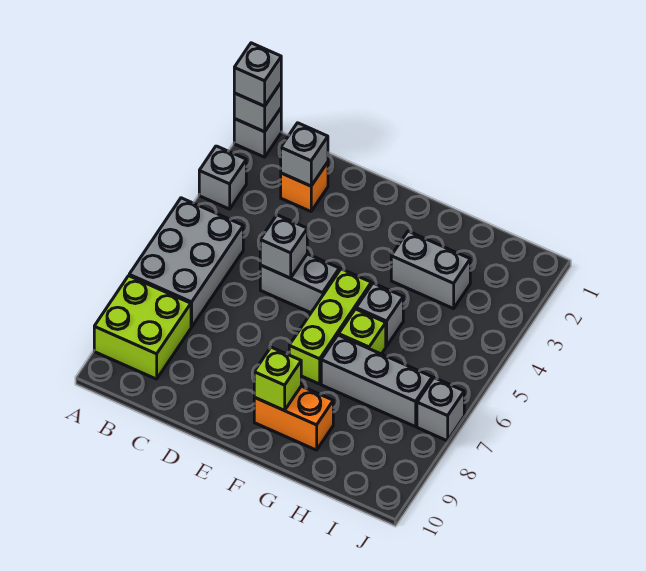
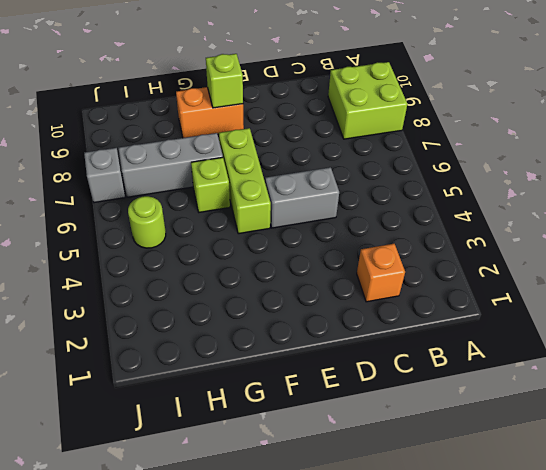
lime 1x1 round brick [128,196,166,248] -> none
none -> grey 1x1 brick [234,109,281,157]
none -> grey 1x1 brick [199,146,246,209]
none -> grey 2x3 brick [129,198,243,327]

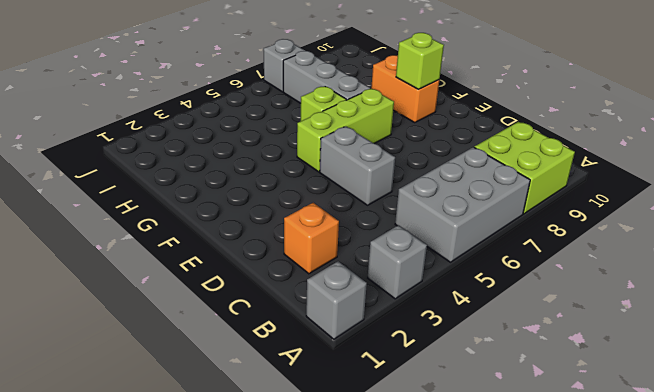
none -> grey 1x2 brick [391,231,470,309]
none -> grey 1x1 brick [356,283,403,346]
none -> grey 1x1 brick [234,83,281,132]

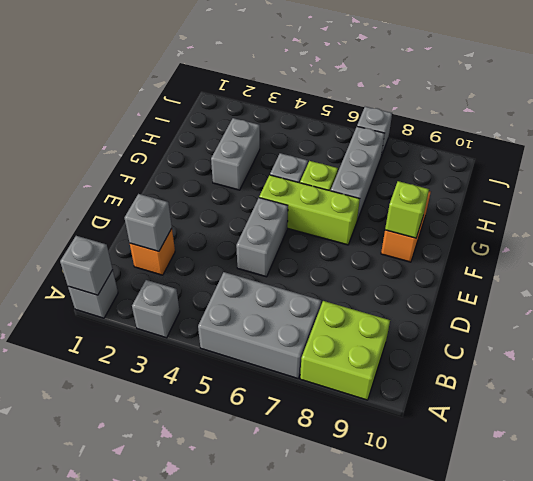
none -> grey 1x1 brick [260,215,307,278]
none -> grey 1x1 brick [234,43,281,106]

